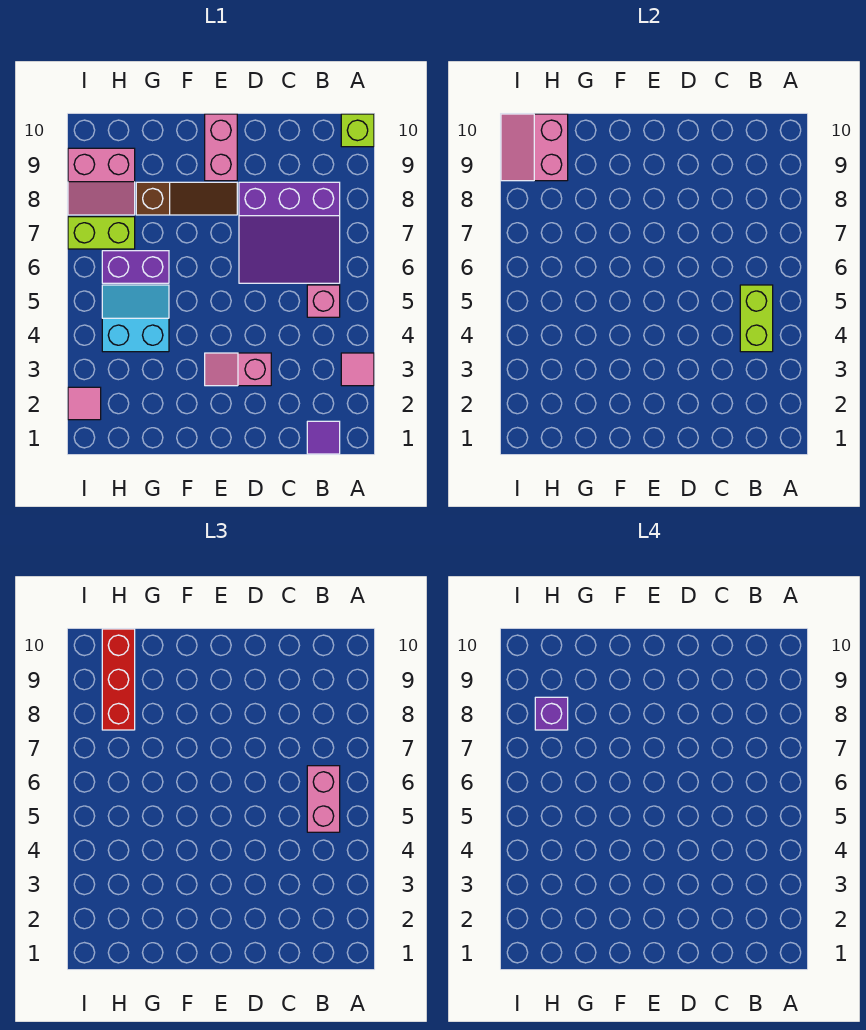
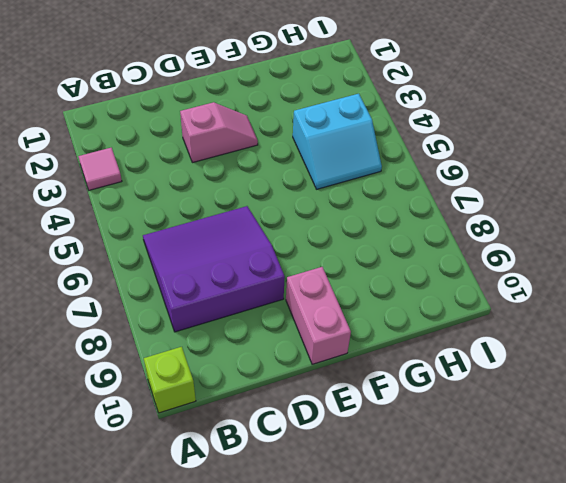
none -> purple 1x1 tile [307,421,340,454]
none -> pink 1x1 brick [307,285,340,317]
none -> brown 1x3 slope [136,182,237,215]

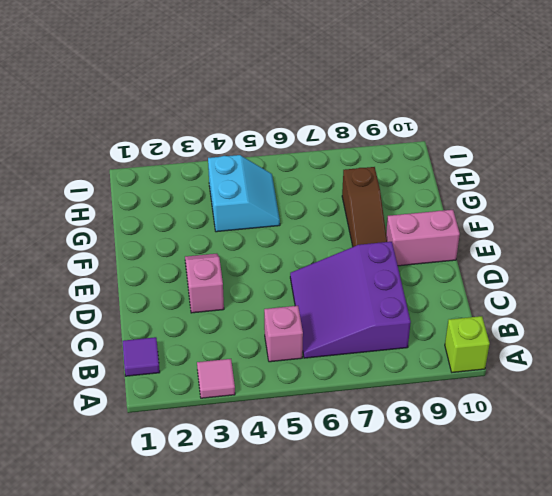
none -> purple 1x2 brick [102,251,169,283]
none -> lime 1x2 brick [68,217,135,249]
none -> pink 2x2 slope [68,148,135,215]

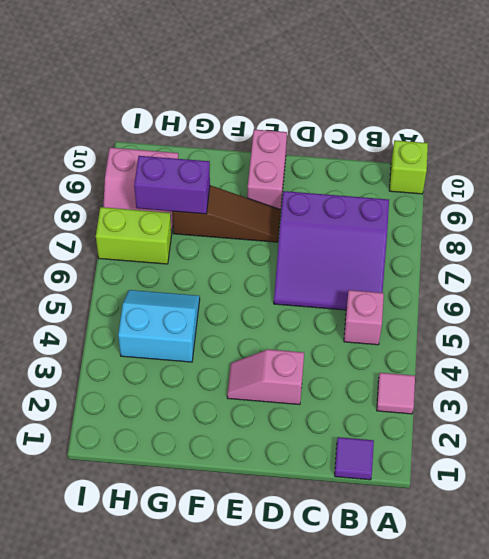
purple 1x2 brick [134,156,210,214] -> purple 1x2 brick moved to [102,251,169,283]
none -> pink 1x1 tile [68,387,101,420]
none -> lime 1x2 brick [740,285,773,352]
none -> pink 2x2 slope [501,114,568,181]

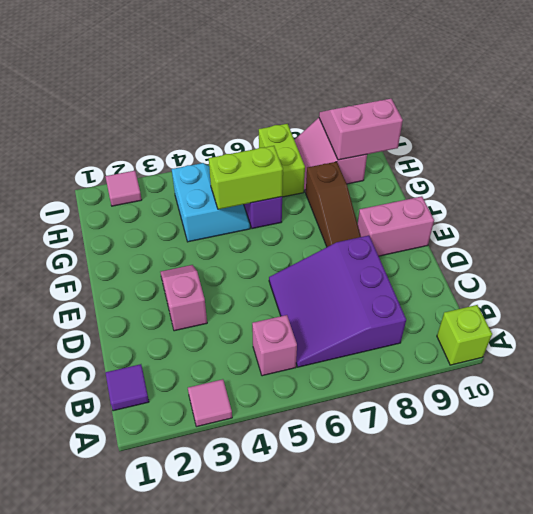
lime 1x2 brick [209,146,283,209] -> lime 1x2 brick moved to [740,285,773,352]
none -> pink 1x2 brick [307,766,340,832]
none -> red 1x3 brick [102,629,135,730]
none -> purple 1x1 brick [535,697,568,730]

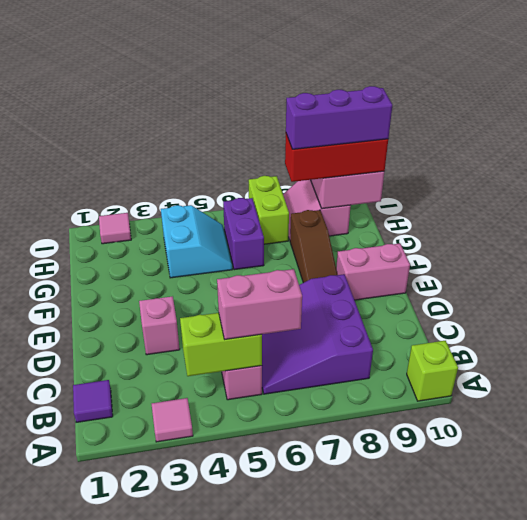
purple 1x3 brick [286,86,392,149] -> purple 1x1 brick [535,697,568,730]

